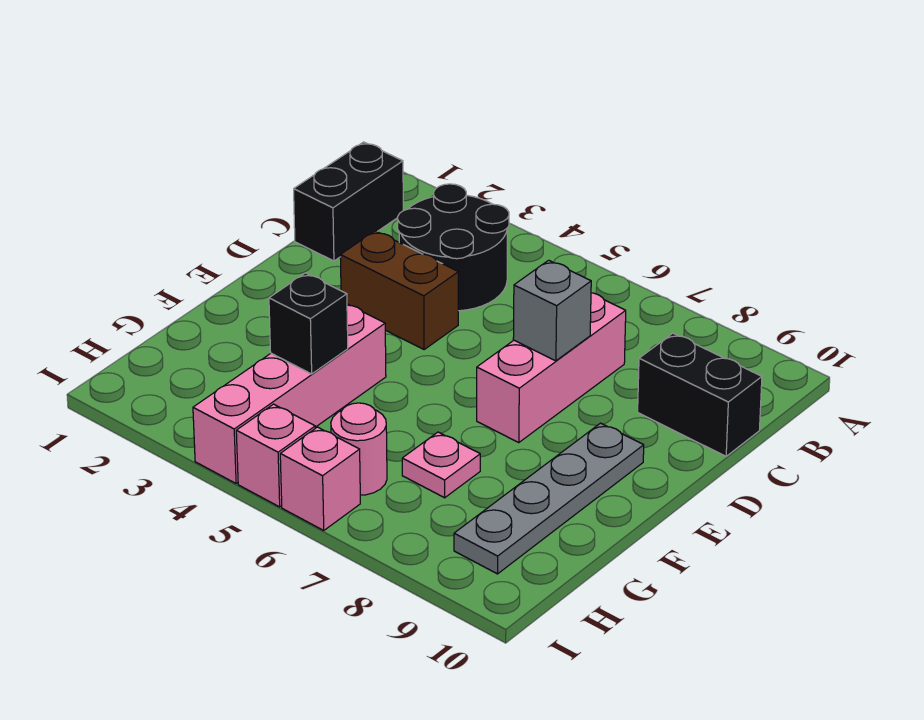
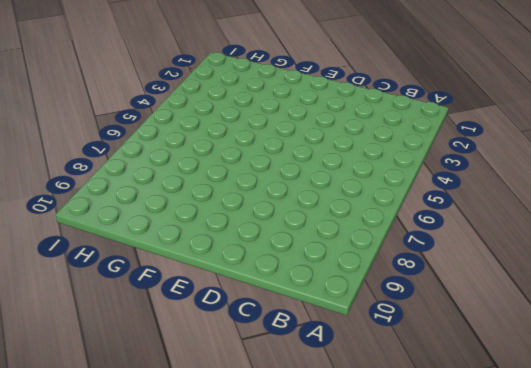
none -> black 1x2 brick [294,142,403,261]
none -> black 2x2 round brick [398,184,509,311]
none -> pink 1x3 brick [477,293,626,443]

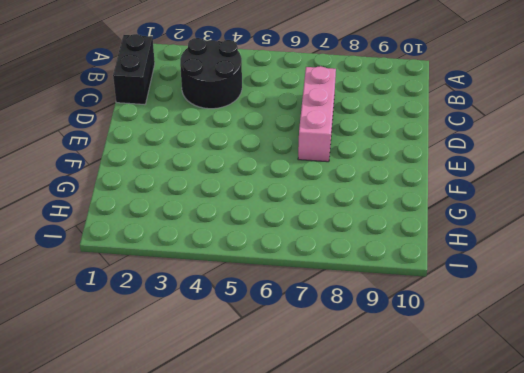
none -> black 1x2 brick [638,333,762,456]
none -> brown 1x2 brick [340,231,458,350]
none -> grey 1x4 plate [454,423,644,574]

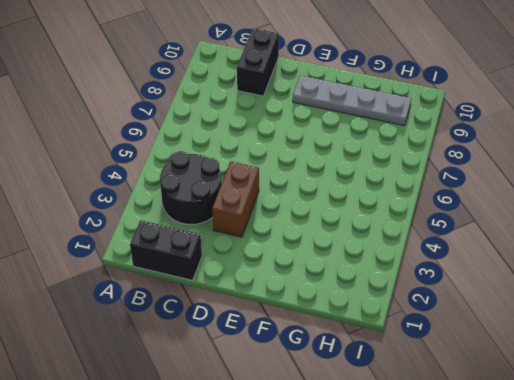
none -> pink 1x3 brick [477,293,626,443]
none -> pink 1x4 brick [193,304,386,484]
none -> pink 1x1 plate [402,432,480,498]

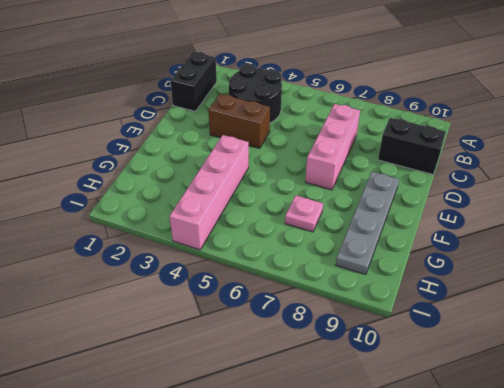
none -> pink 1x1 round brick [331,403,387,495]
none -> pink 1x1 brick [236,404,315,507]
none -> pink 1x1 brick [280,427,360,530]

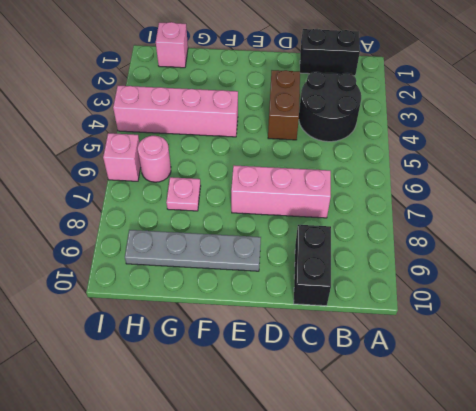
pink 1x1 brick [156,22,188,68] -> pink 1x1 brick moved to [236,404,315,507]
none -> grey 1x1 brick [513,260,591,361]
none -> black 1x1 brick [269,273,348,374]

